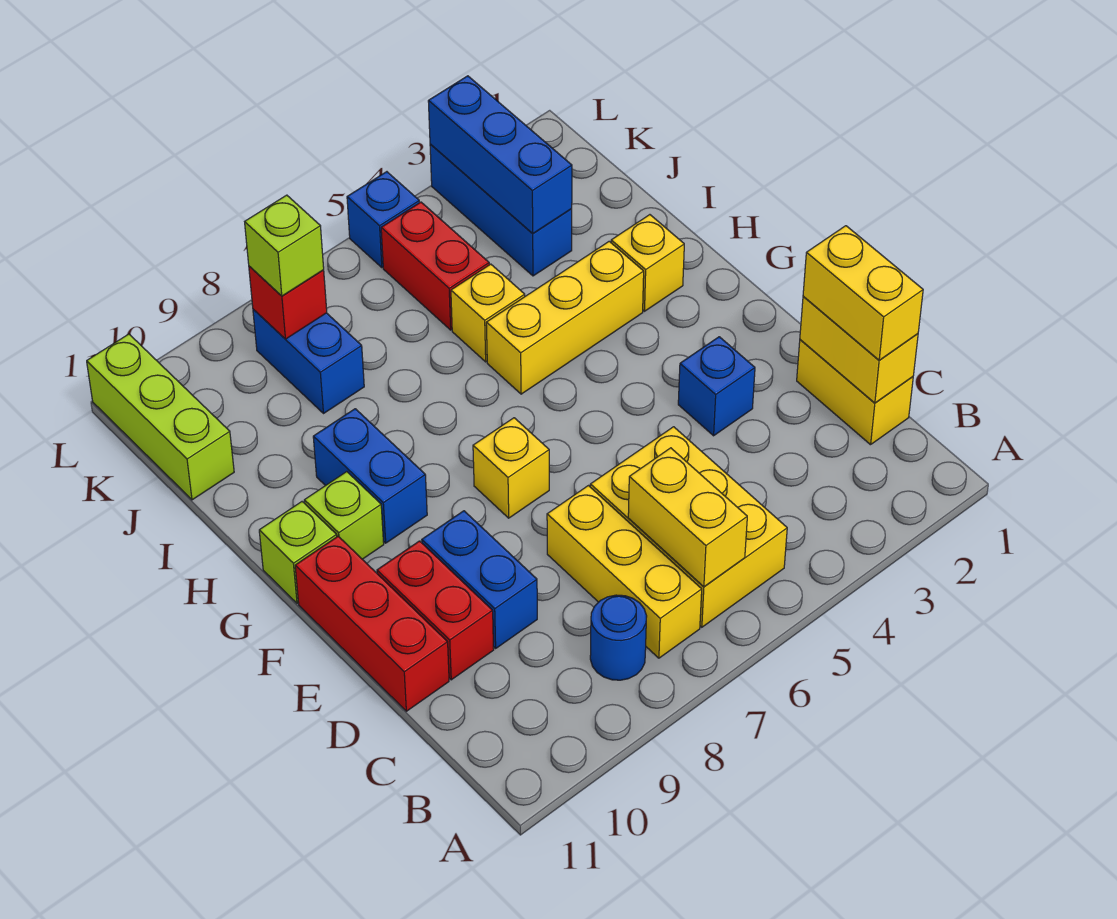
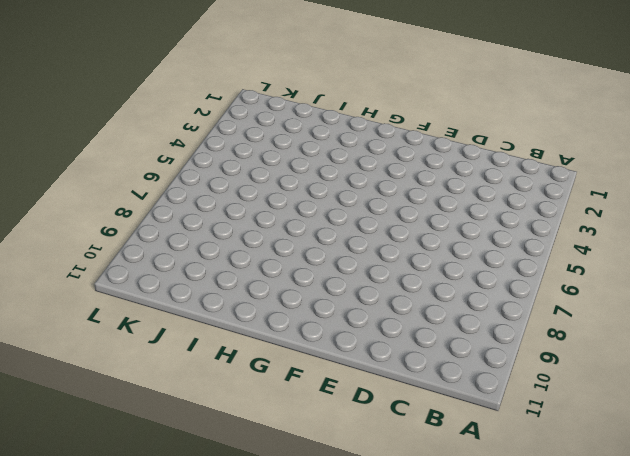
none -> yellow 2x3 brick [590,427,787,627]
none -> yellow 1x3 brick [547,486,702,658]
none -> blue 1x1 round brick [590,595,647,680]

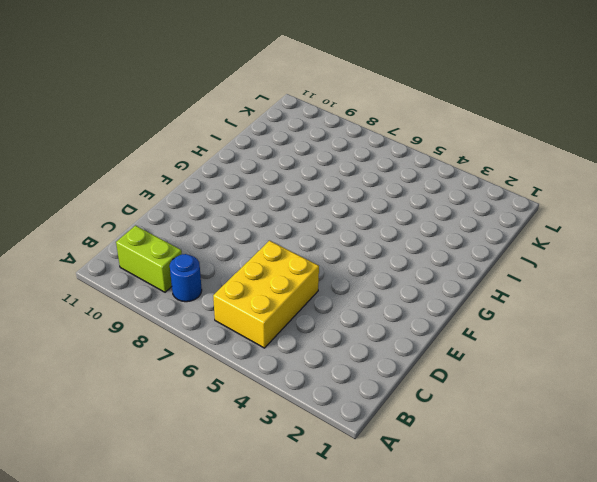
lime 1x2 brick [116,226,182,292] -> none
none -> yellow 1x3 brick [547,486,702,658]
none -> yellow 1x2 brick [797,340,913,445]
none -> blue 1x2 brick [422,511,537,648]

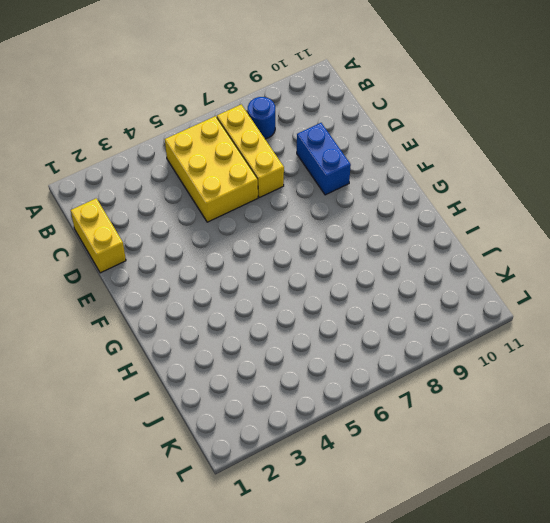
none -> red 1x2 brick [377,541,494,680]
none -> red 1x3 brick [295,536,449,711]
none -> blue 1x1 brick [678,337,755,436]

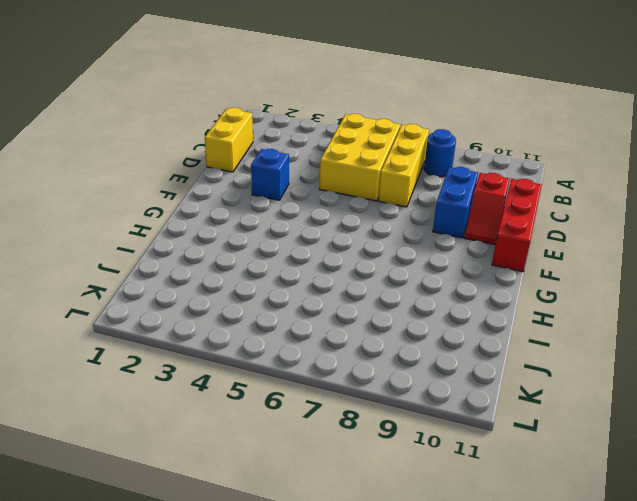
red 1x2 slope [465,173,510,245] -> red 1x2 brick [377,541,494,680]
none -> yellow 1x1 brick [473,418,549,518]
none -> blue 1x2 brick [313,409,427,543]
none -> lime 1x1 brick [304,472,384,559]

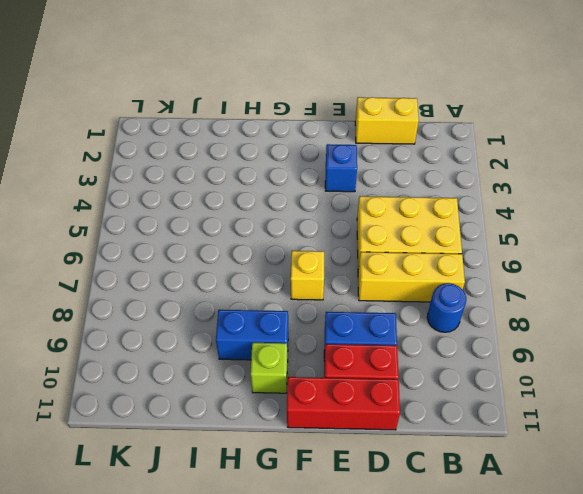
none -> lime 1x1 brick [259,502,337,603]
none -> yellow 1x1 brick [611,215,684,311]
none -> yellow 1x3 brick [486,241,644,394]

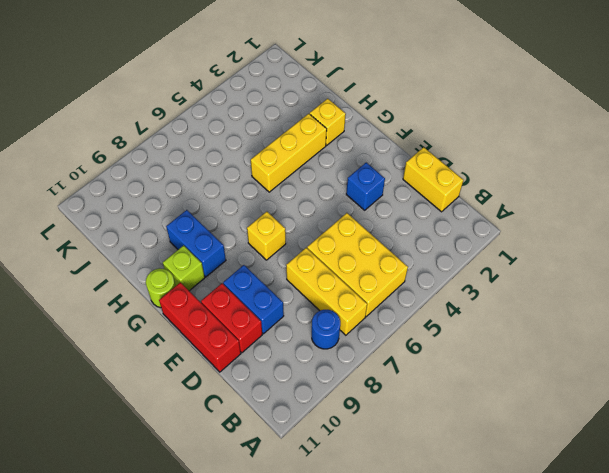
lime 1x1 round brick [146,268,175,308] -> lime 1x1 brick [259,502,337,603]
none -> yellow 1x1 brick [451,264,525,362]
none -> blue 1x3 brick [430,144,572,276]
none -> red 1x2 brick [381,202,489,330]

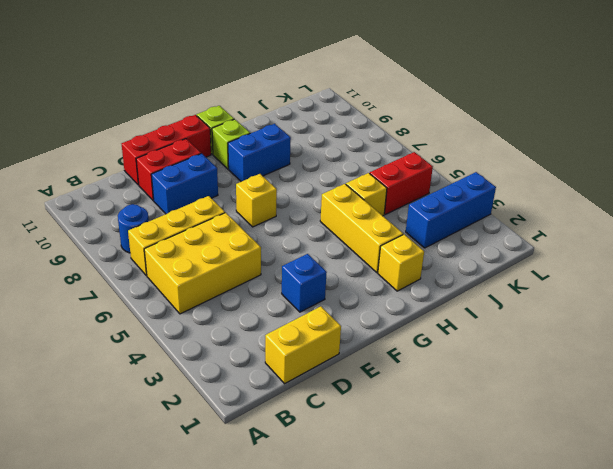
none -> blue 1x2 brick [253,309,364,414]
none -> lime 1x3 brick [87,334,234,500]
none -> blue 1x1 brick [347,172,419,267]

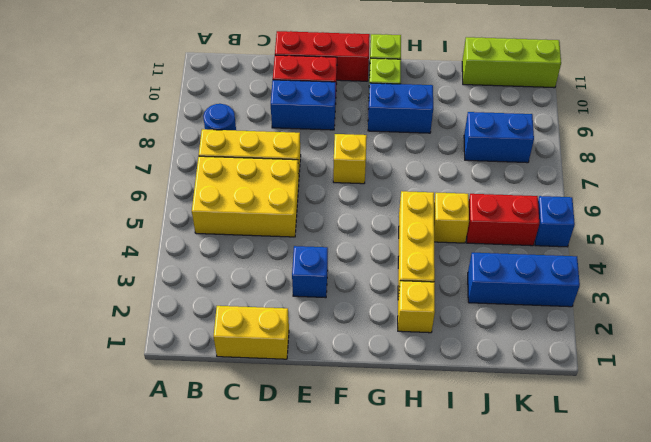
none -> yellow 1x2 brick [628,448,747,587]
none -> yellow 1x2 brick [800,296,918,403]
none -> blue 1x3 brick [428,76,572,234]

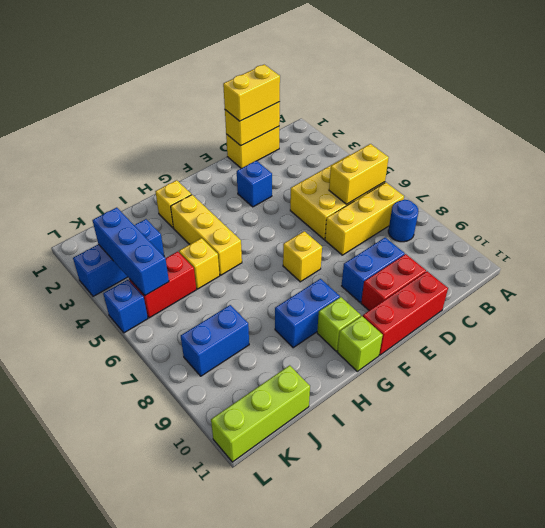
blue 1x3 brick [92,208,169,295] -> blue 1x3 brick turned to [428,76,572,234]
none -> red 1x1 brick [249,266,327,339]
none -> lime 1x1 brick [245,195,324,296]

